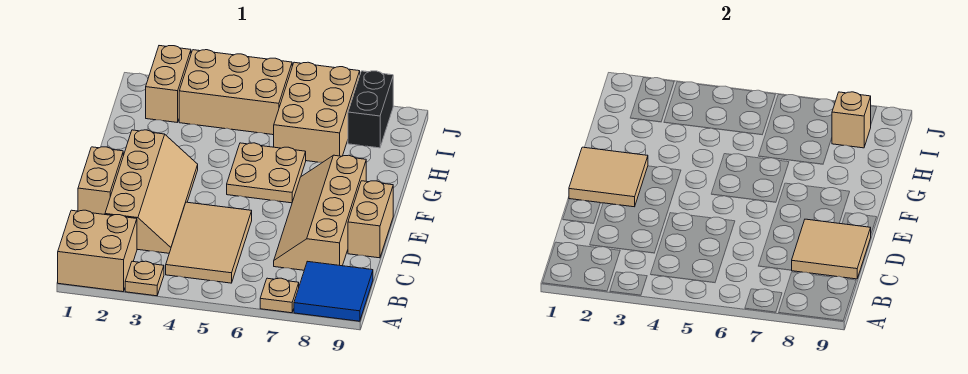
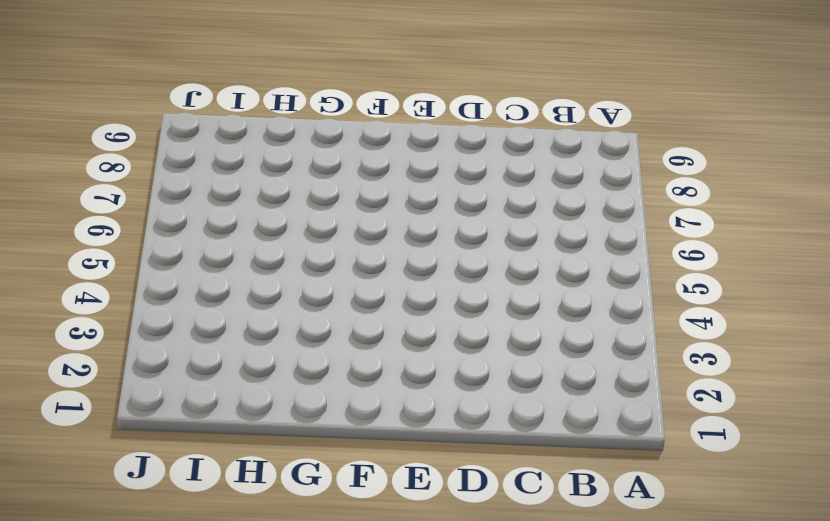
none -> tan 2x2 brick [58,210,137,292]
none -> tan 1x1 plate [125,261,164,296]
none -> tan 1x1 plate [260,278,299,313]

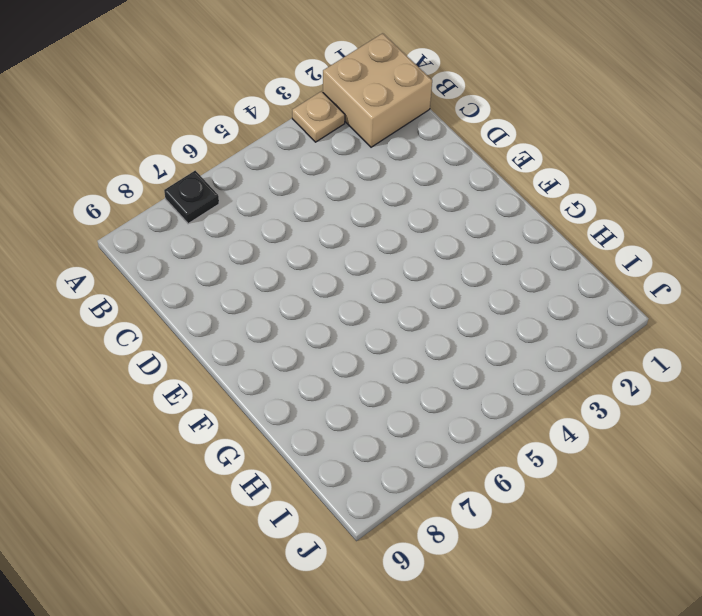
black 1x1 plate [164,171,219,224] -> tan 1x1 plate [260,278,299,313]
none -> blue 2x2 tile [294,261,373,321]
none -> tan 2x3 tile [166,202,252,283]
none -> tan 2x4 slope [105,130,198,253]

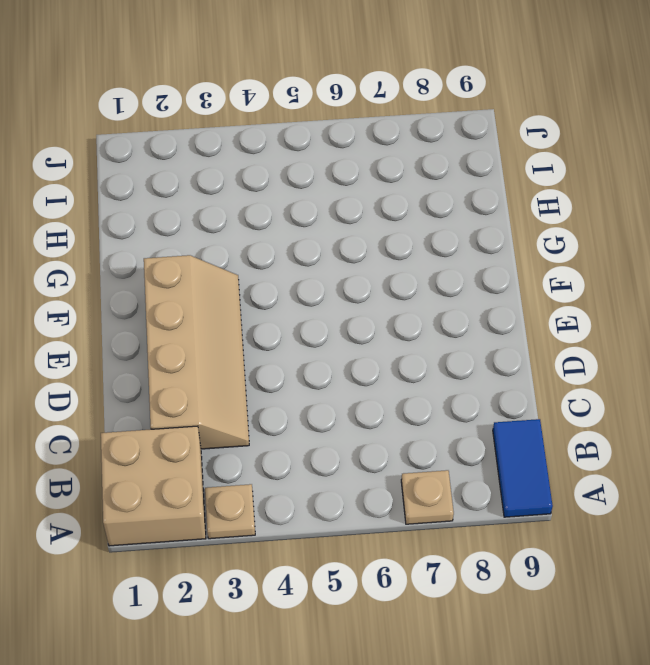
blue 1x2 tile [493,419,553,517] -> blue 2x2 tile [294,261,373,321]
none -> tan 2x3 tile [166,202,252,283]
none -> tan 2x4 slope [274,155,366,270]
none -> tan 1x2 brick [78,147,123,215]

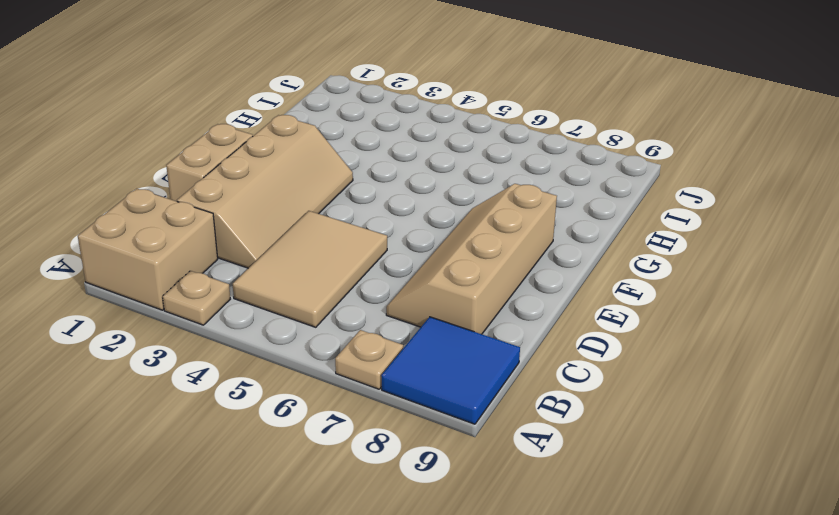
none -> tan 1x2 brick [348,181,393,258]
none -> tan 2x2 plate [227,143,306,203]
none -> tan 2x3 brick [274,62,360,162]

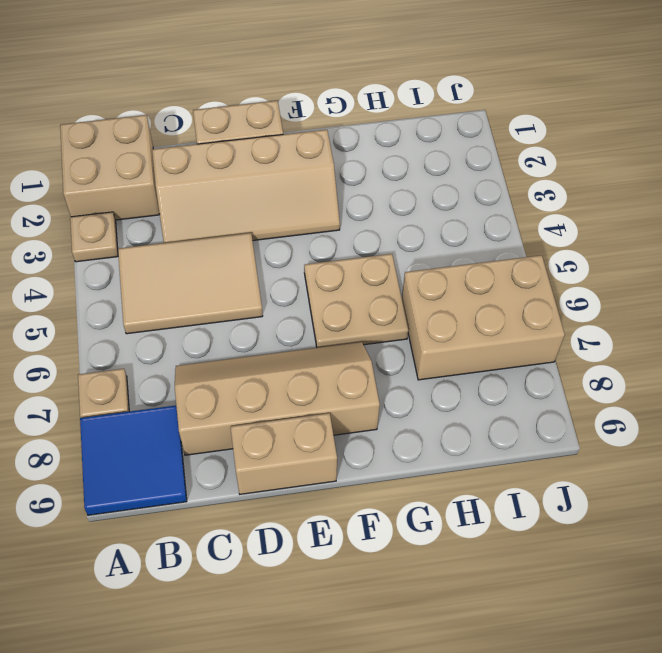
none -> tan 1x2 brick [146,46,191,123]
none -> tan 2x3 brick [179,50,292,135]
none -> black 1x2 brick [348,71,393,148]

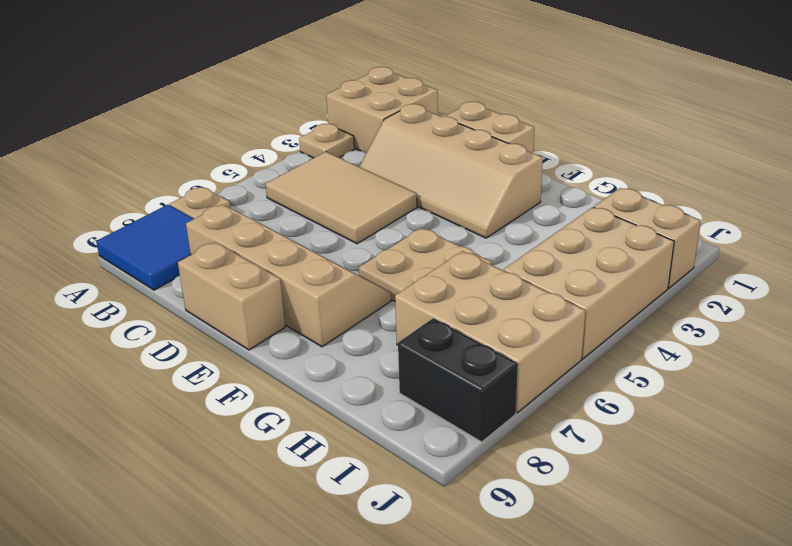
none -> tan 2x2 tile [792,219,871,279]
none -> tan 2x2 tile [569,147,648,207]
none -> tan 1x1 brick [832,92,871,148]

